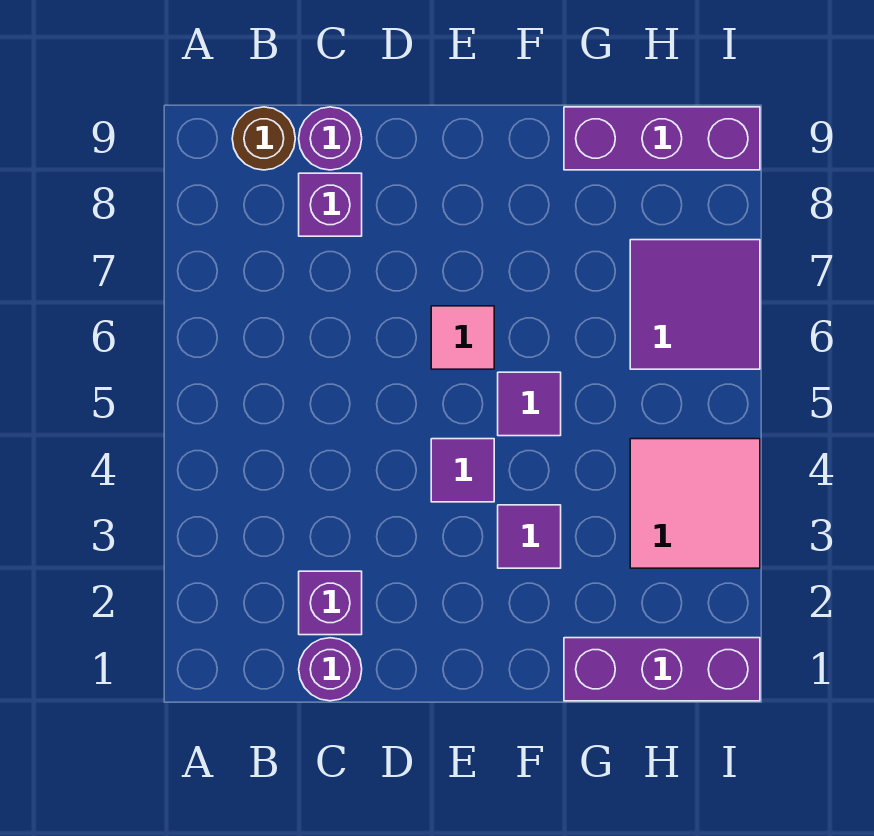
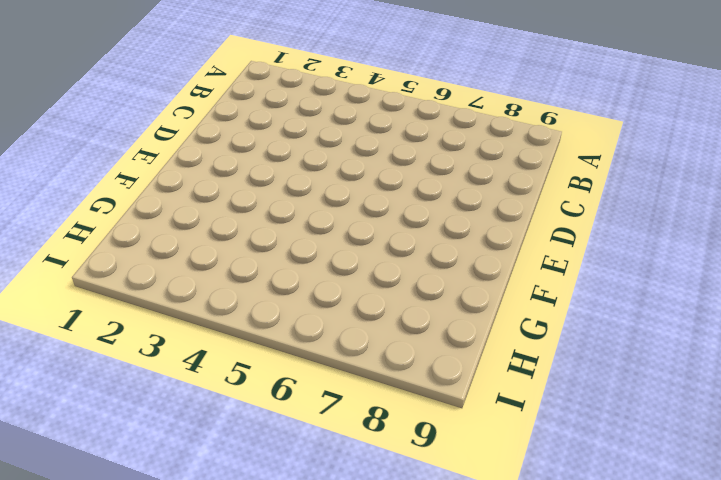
none -> brown 1x1 round brick [232,107,295,170]
none -> purple 1x1 round brick [299,638,362,701]
none -> purple 1x1 brick [299,571,362,635]

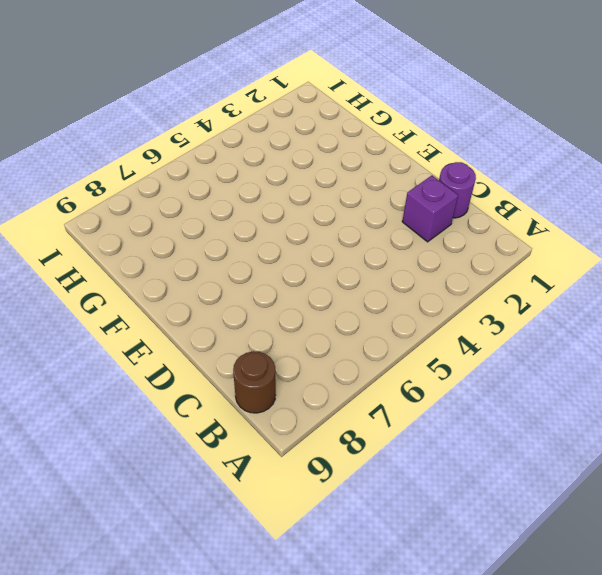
none -> purple 1x1 brick [299,173,362,236]
none -> purple 1x1 round brick [299,107,362,170]
none -> purple 1x1 tile [431,439,494,502]

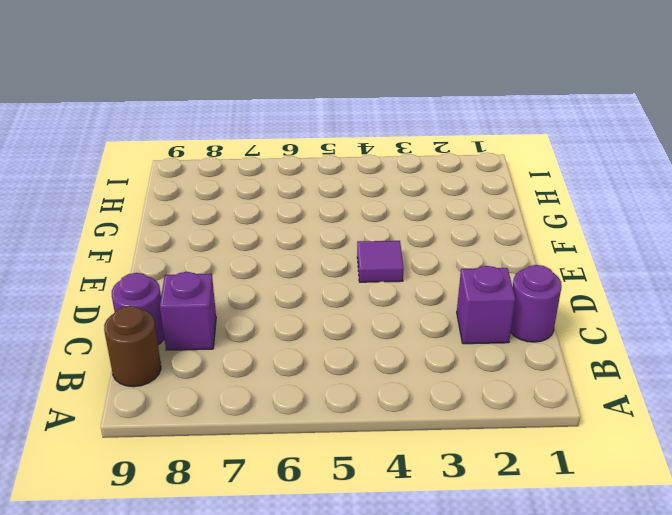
none -> pink 1x1 tile [431,306,494,369]
none -> purple 1x1 tile [498,505,561,568]
none -> purple 1x1 tile [498,372,561,436]

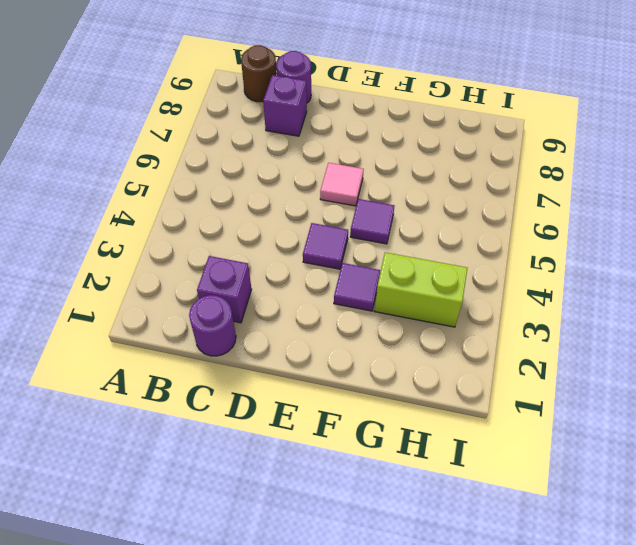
lime 1x2 brick [375,252,467,327] -> pink 2x2 tile [630,439,760,568]
none -> purple 1x3 brick [564,638,760,701]
none -> purple 1x3 brick [564,107,760,170]
none -> purple 2x2 tile [630,240,760,369]

